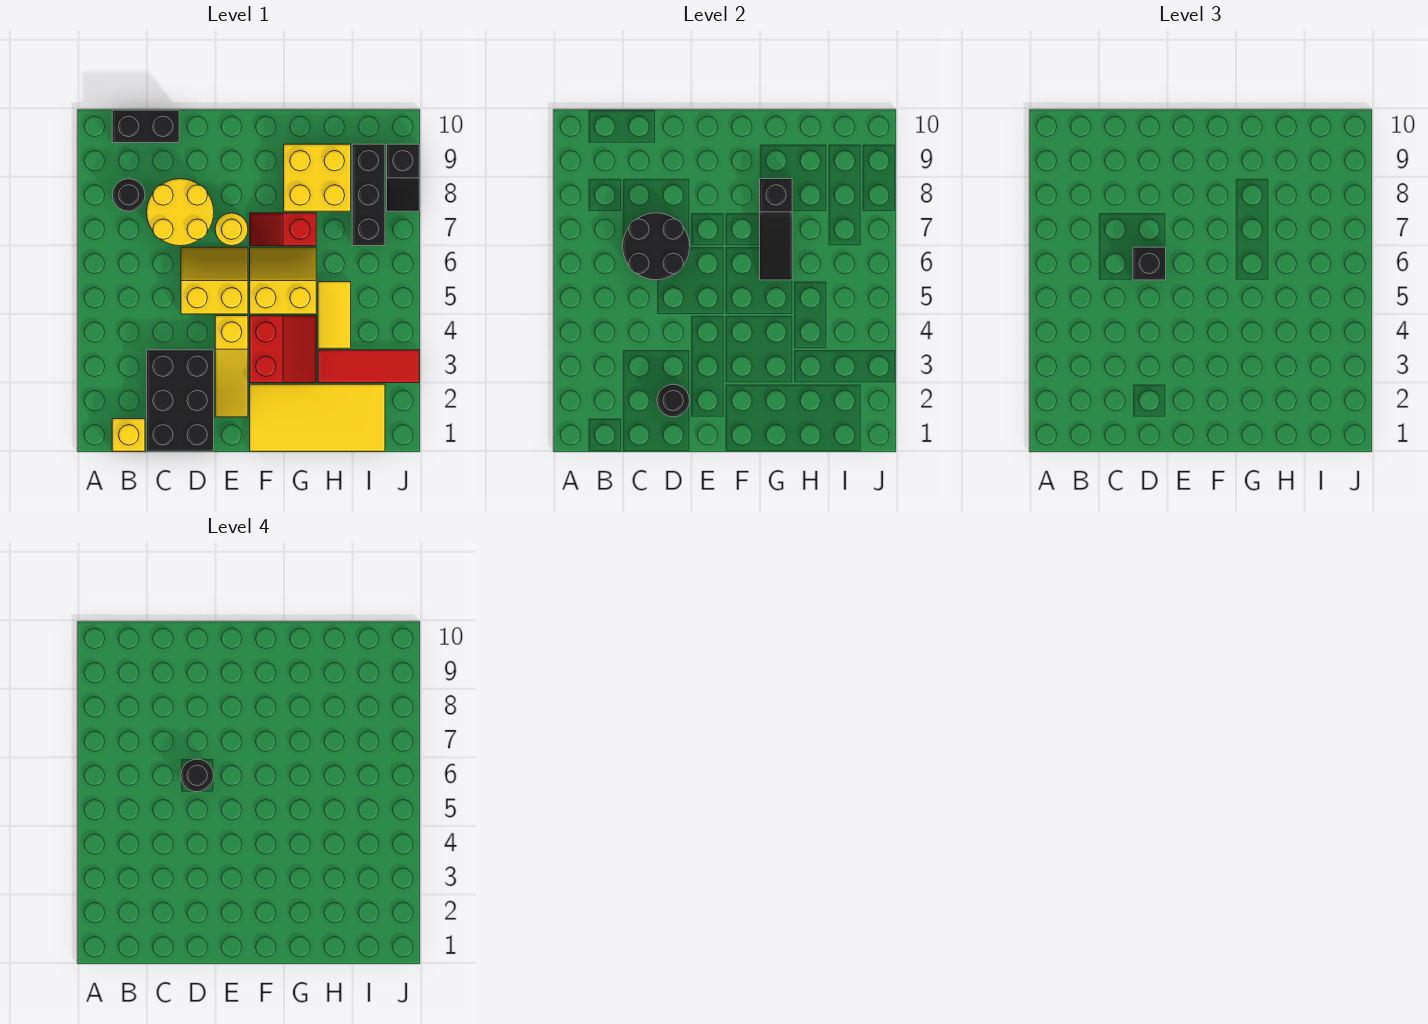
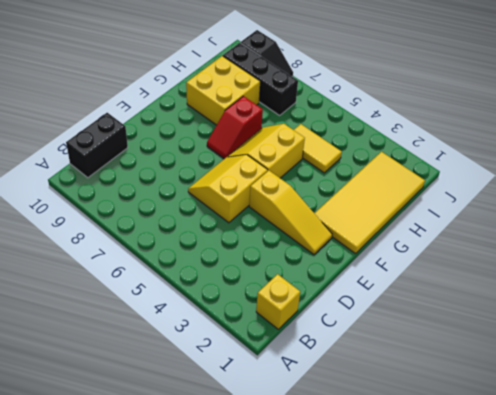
none -> black 1x1 round brick [113,179,145,211]
none -> black 2x3 brick [147,350,214,451]
none -> yellow 2x2 round brick [147,179,214,246]

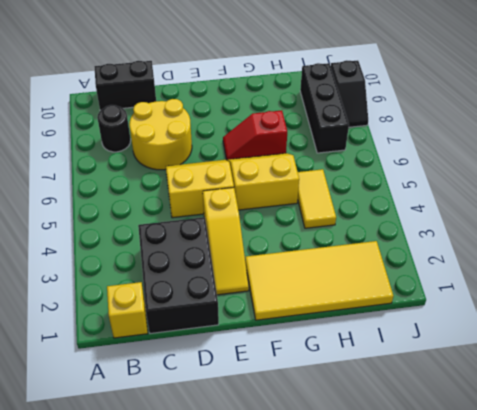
none -> yellow 1x1 round brick [215,213,248,246]
none -> red 2x2 slope [250,316,316,383]
none -> yellow 2x2 brick [284,144,351,211]

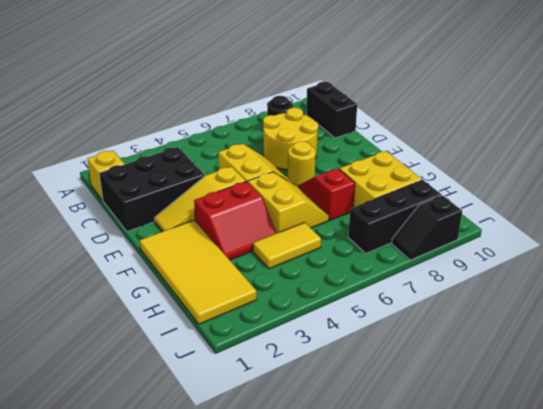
none -> red 1x3 tile [318,350,419,383]
none -> black 2x2 round brick [623,213,690,280]
none -> black 1x1 round brick [657,384,690,417]

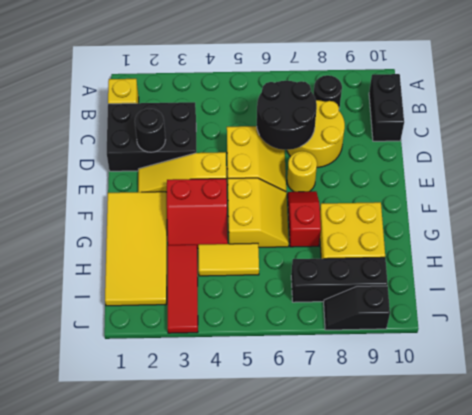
none -> black 1x3 slope [760,179,792,280]
none -> black 1x1 brick [1133,247,1166,280]
none -> black 1x1 round brick [181,759,214,792]

